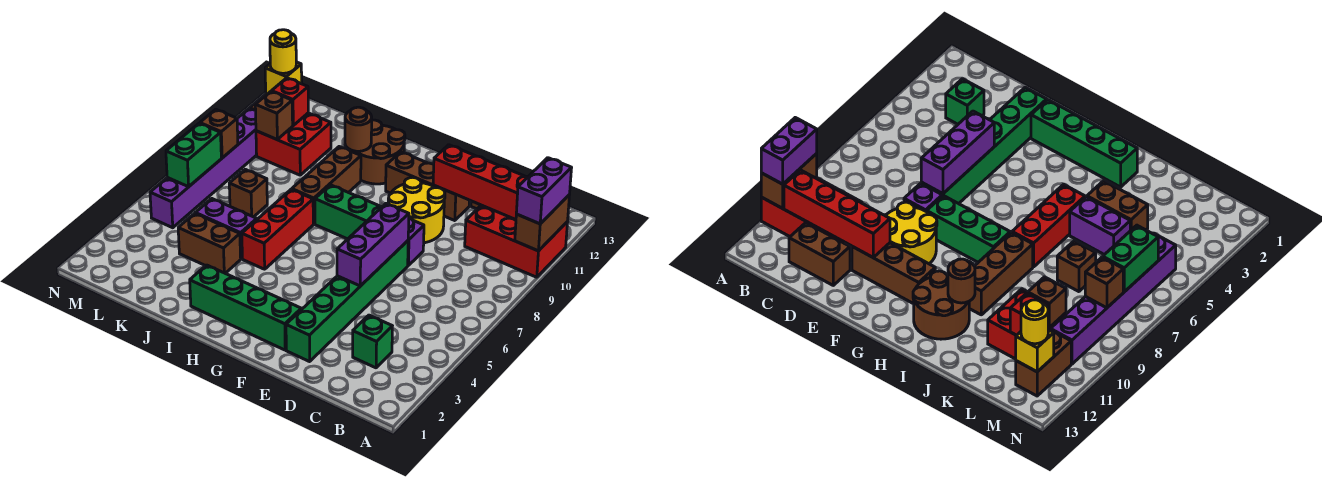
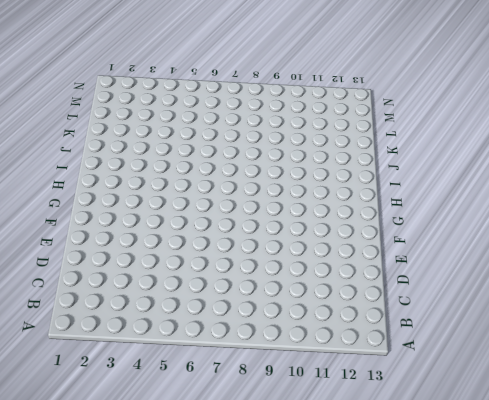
none -> red 2x3 brick [465,205,568,277]
none -> green 1x1 brick [353,315,392,368]
none -> brown 1x2 brick [789,223,850,285]

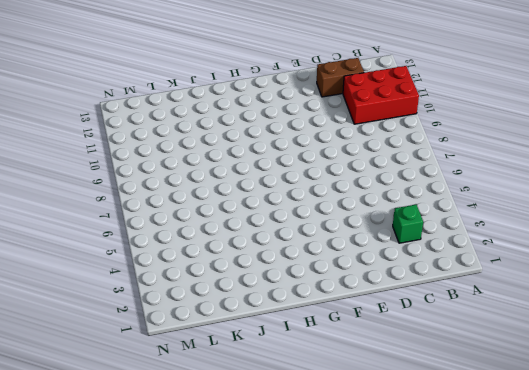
none -> green 1x6 brick [286,241,408,362]
none -> purple 1x1 brick [408,218,424,265]
none -> yellow 2x2 round brick [388,178,445,243]

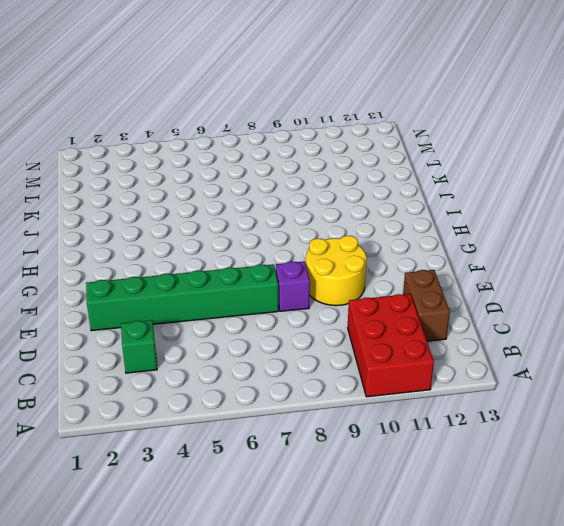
none -> brown 1x3 brick [386,152,469,221]
none -> green 1x4 brick [190,265,301,350]
none -> green 1x3 brick [315,185,381,239]

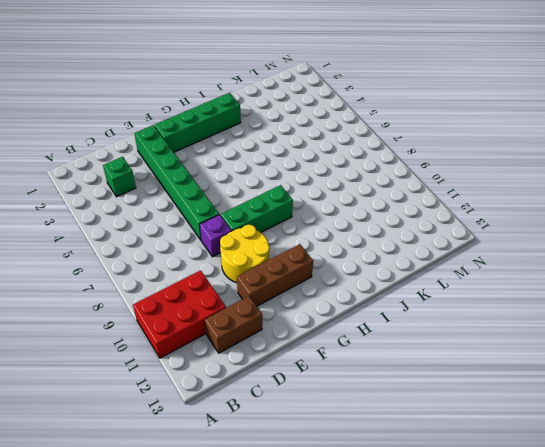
none -> brown 2x2 round brick [350,120,405,184]
none -> red 1x3 brick [242,189,313,269]
none -> brown 1x3 brick [292,147,361,224]

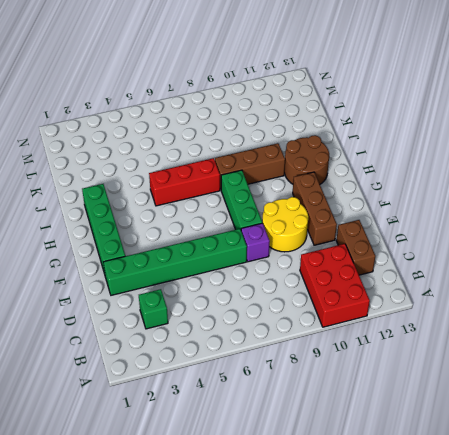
none -> brown 1x2 brick [178,213,241,273]
none -> purple 1x2 brick [195,199,257,259]
none -> brown 1x1 brick [229,169,267,217]

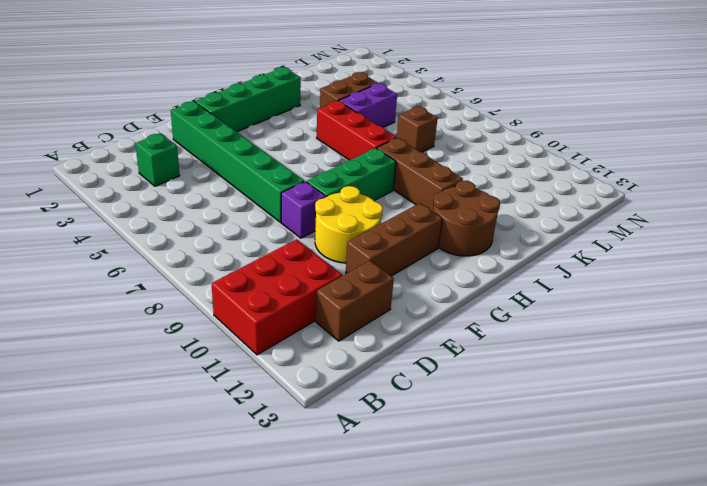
none -> red 2x2 brick [256,113,331,175]
none -> purple 1x6 brick [150,109,257,228]
none -> brown 1x2 brick [1016,329,1071,396]

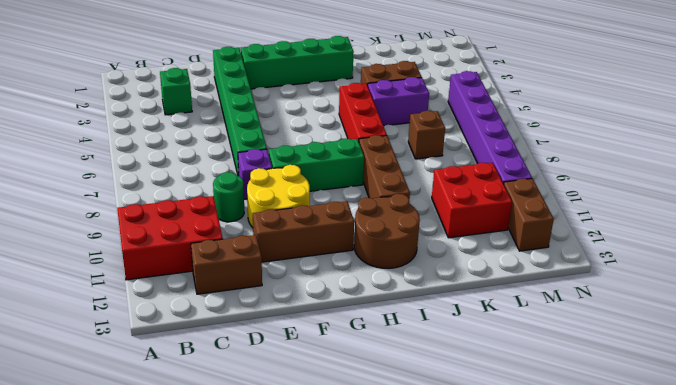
green 1x1 round brick [213,172,244,222] -> none
none -> brown 1x2 brick [515,195,569,251]
none -> red 1x4 brick [433,145,527,220]
none -> purple 1x3 brick [337,204,409,286]

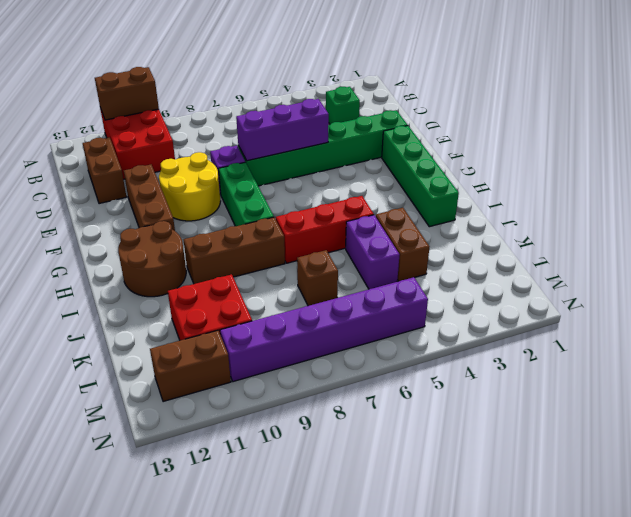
none -> red 1x4 brick [433,145,527,220]
none -> brown 1x1 round brick [345,107,372,151]
none -> brown 1x1 brick [255,91,293,140]

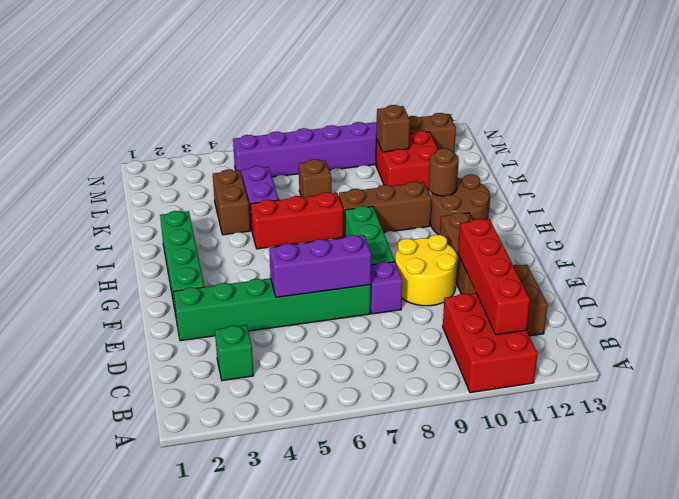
none -> brown 1x2 brick [515,195,569,251]
none -> red 1x1 brick [272,78,308,125]
none -> green 1x2 brick [166,123,221,187]

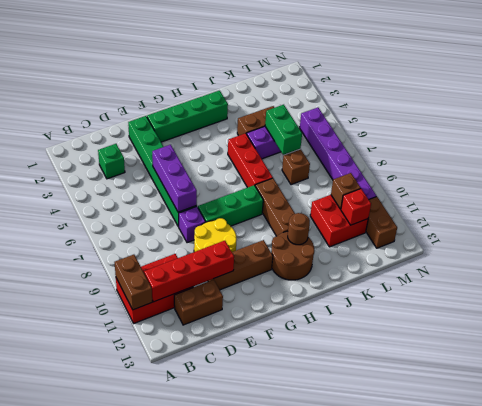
green 1x2 brick [265,105,302,155] -> green 1x2 brick moved to [166,123,221,187]
none -> brown 1x1 brick [200,109,238,158]
none -> yellow 1x1 brick [265,62,302,94]
none -> purple 1x2 brick [516,158,571,224]

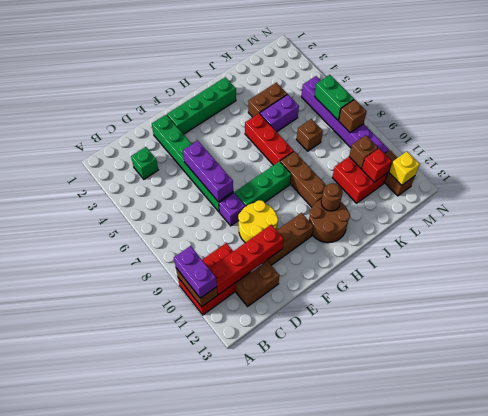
none -> yellow 1x1 round brick [270,30,296,73]

